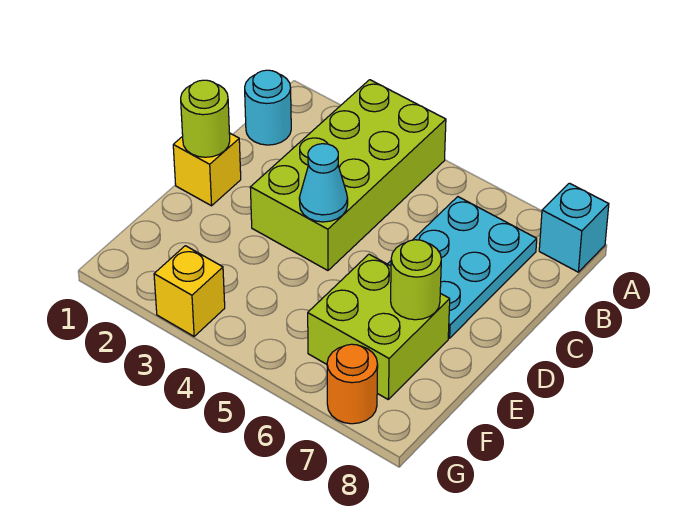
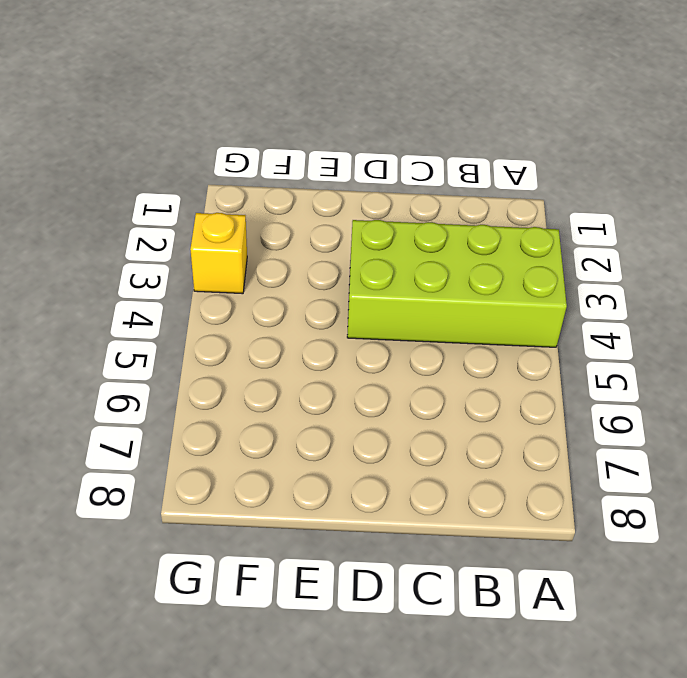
none -> cyan 1x1 brick [539,183,609,272]
none -> cyan 1x1 round brick [245,70,291,145]

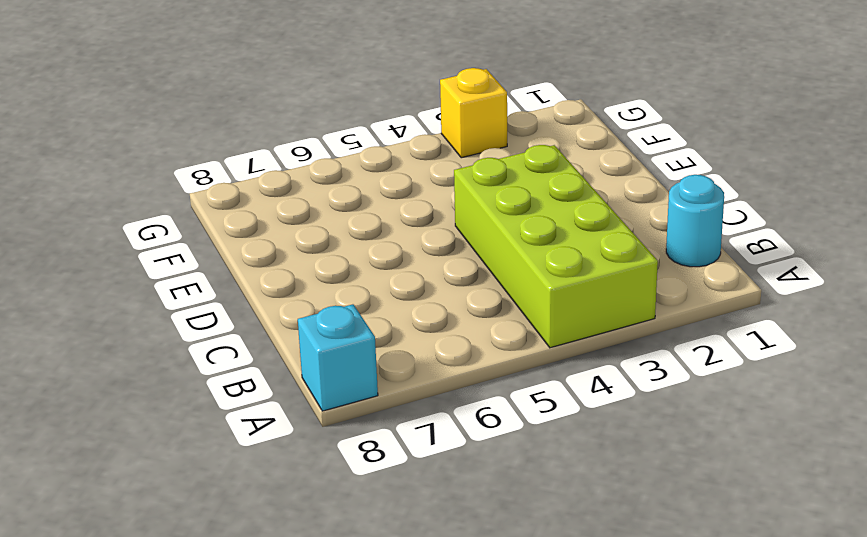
none -> cyan 2x3 plate [388,197,537,338]
none -> yellow 1x1 brick [173,133,241,206]

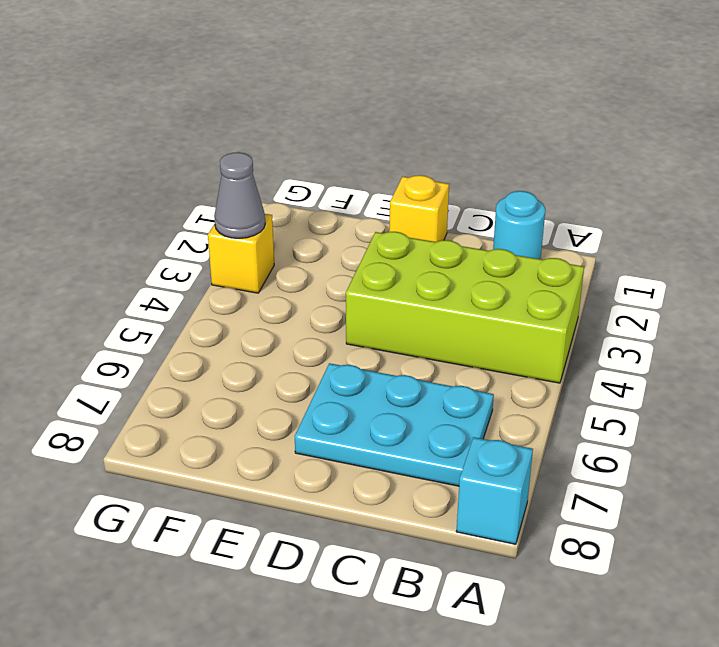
grey 1x1 cone [214,152,265,239] -> none
none -> lime 2x2 brick [308,254,450,399]
none -> orange 1x1 round brick [327,344,378,424]

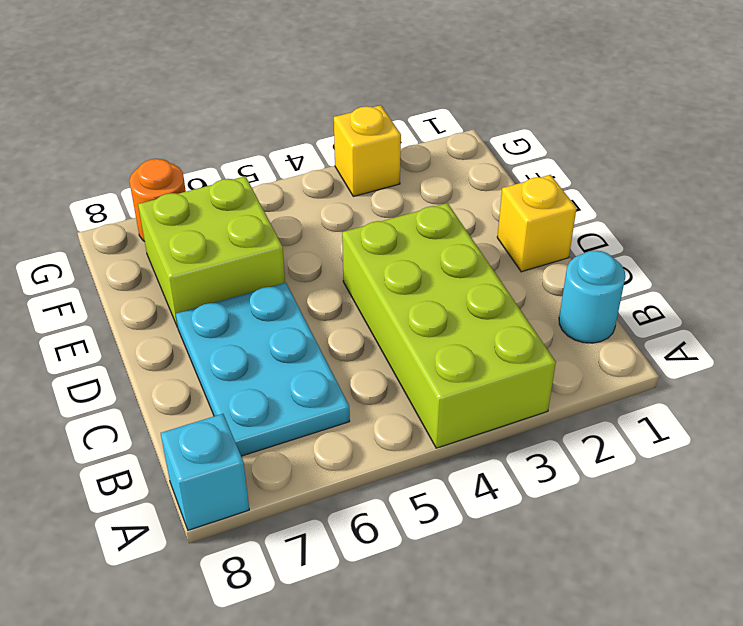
none -> lime 1x1 round brick [181,80,230,157]
none -> cyan 1x1 cone [299,144,348,222]

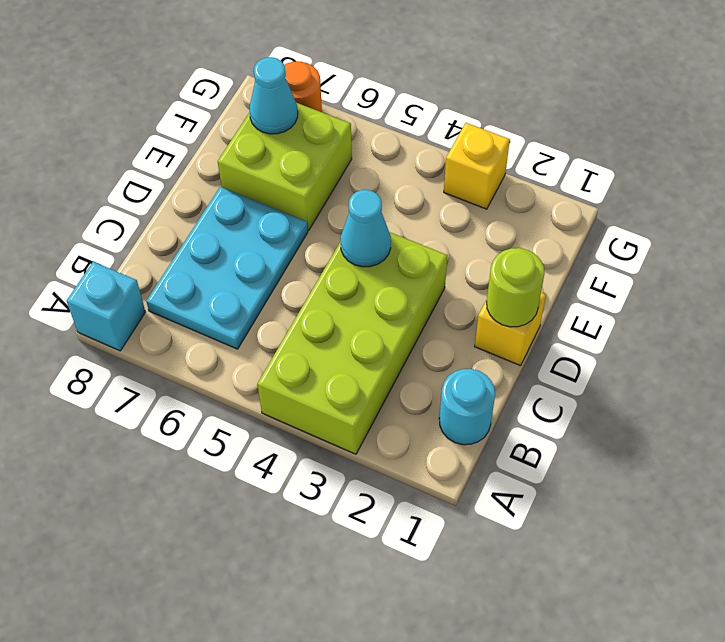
cyan 1x1 cone [250,57,298,134] -> none
none -> lime 1x1 round brick [391,240,441,320]

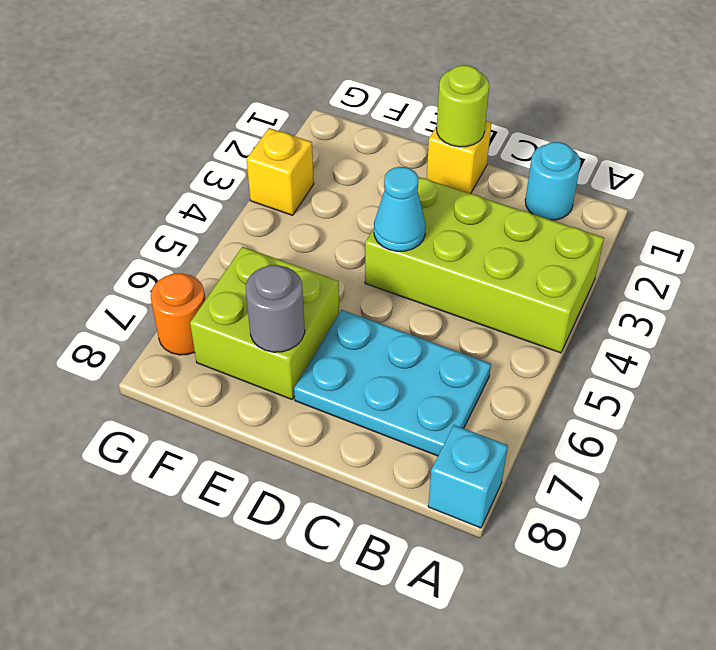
grey 1x1 round brick [246,265,305,352] -> lime 1x1 round brick [391,240,441,320]

